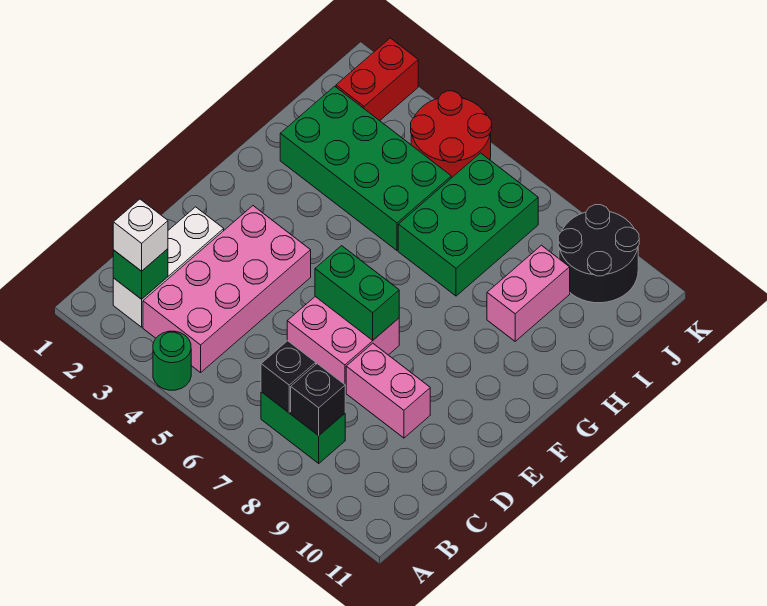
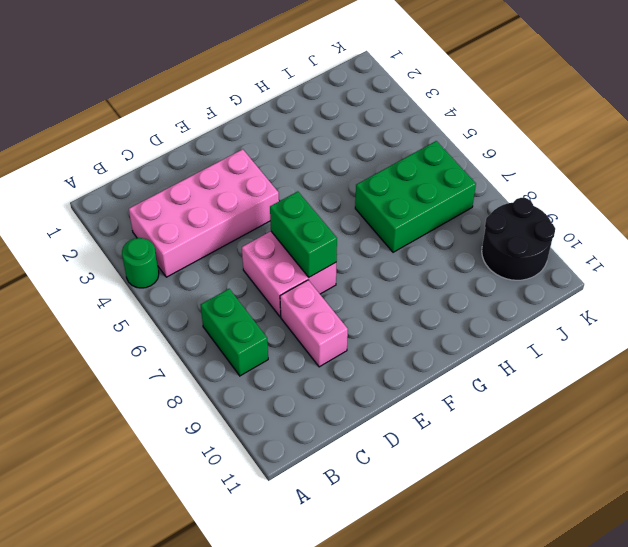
none -> white 1x3 brick [113,207,224,327]
none -> green 2x4 brick [280,86,451,250]
none -> pink 1x2 brick [487,245,570,341]

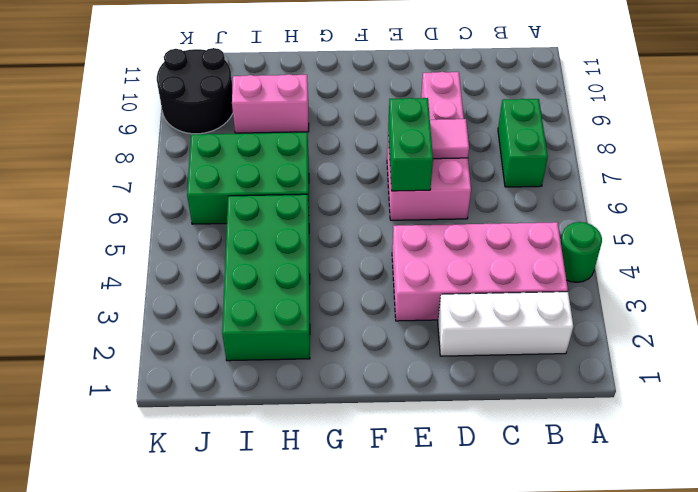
pink 1x1 tile [430,119,469,159] -> none
none -> red 1x2 brick [336,38,418,121]
none -> red 2x2 round brick [411,91,492,178]
none -> green 1x1 brick [113,249,168,299]

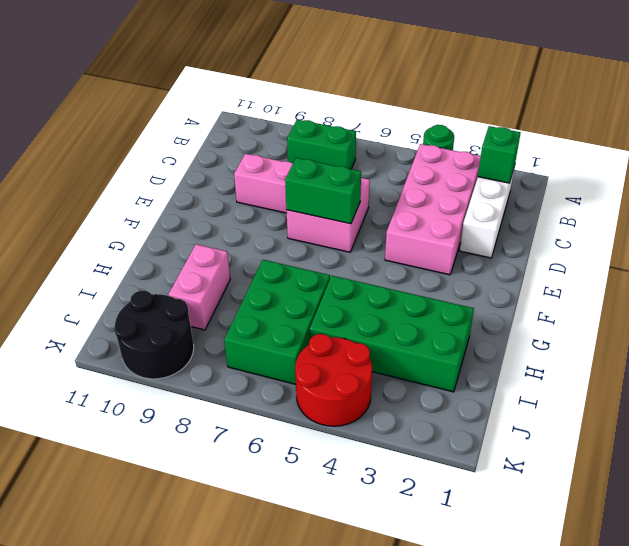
none -> red 1x2 brick [336,38,418,121]
none -> black 1x1 brick [261,341,316,413]
none -> black 1x1 brick [291,364,345,436]

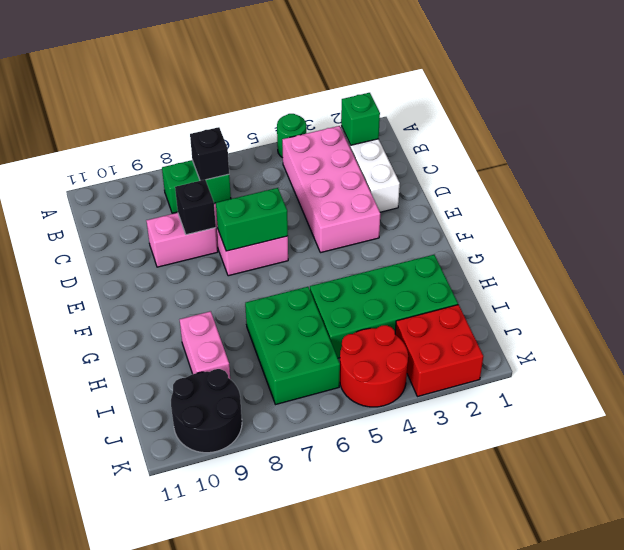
black 1x1 brick [175,180,216,235] -> black 1x1 brick moved to [291,364,345,436]
red 2x2 brick [395,305,483,397] -> red 1x2 brick [336,38,418,121]
none -> white 1x1 brick [113,199,168,271]

